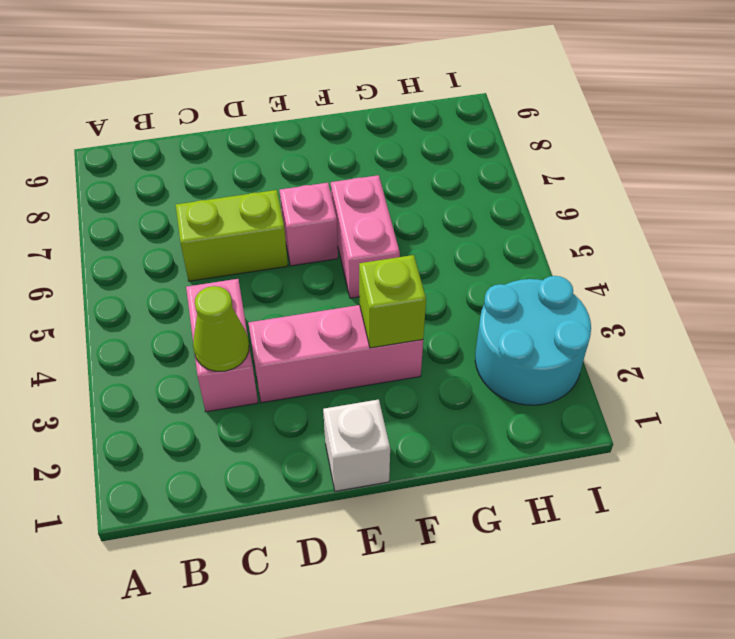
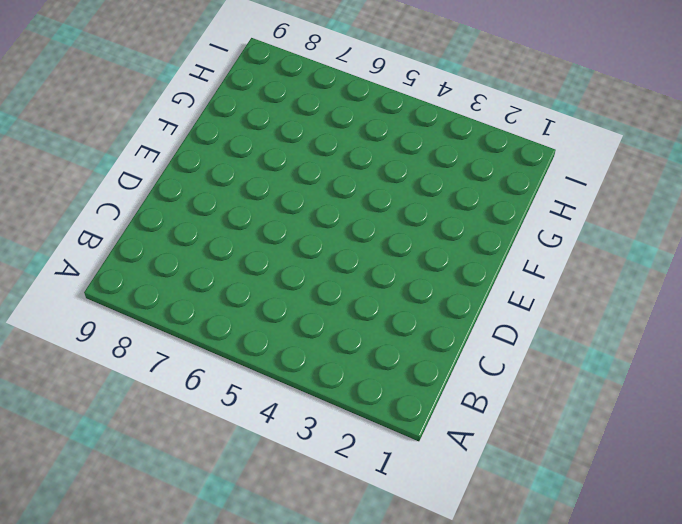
none -> pink 1x2 brick [186,279,258,412]
none -> lime 1x2 brick [176,190,288,281]

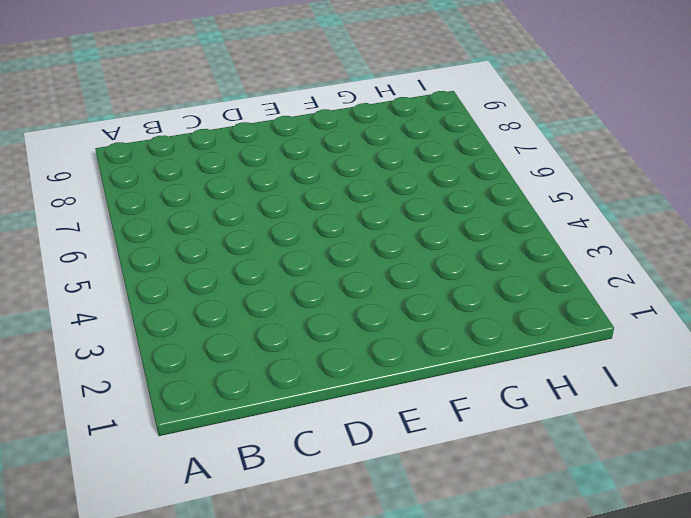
none -> pink 1x2 brick [186,279,258,412]
none -> lime 1x2 brick [176,190,288,281]

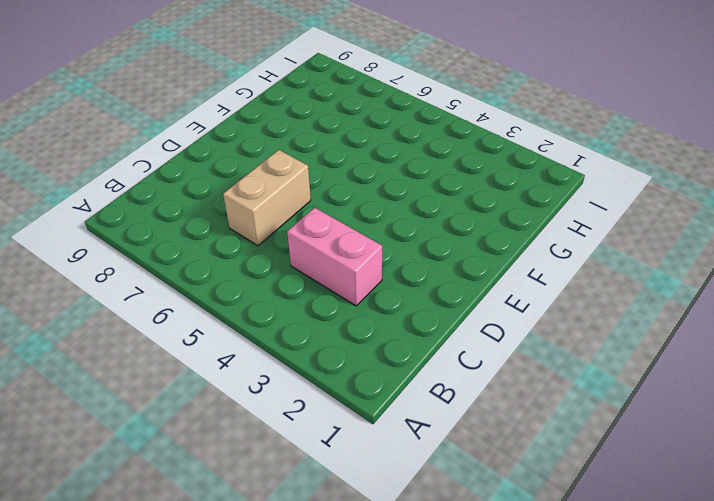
tan 1x2 brick [223,150,311,246] -> lime 1x2 brick [176,190,288,281]
none -> pink 1x3 brick [248,305,423,403]
none -> white 1x1 brick [323,399,390,491]

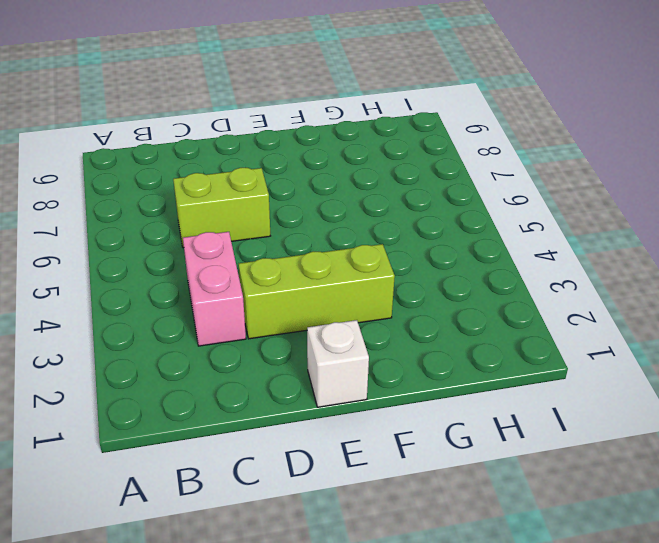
lime 1x3 brick [239,244,395,339] -> pink 1x3 brick [248,305,423,403]
none -> pink 1x1 brick [280,183,338,266]
none -> pink 1x2 brick [331,175,400,298]

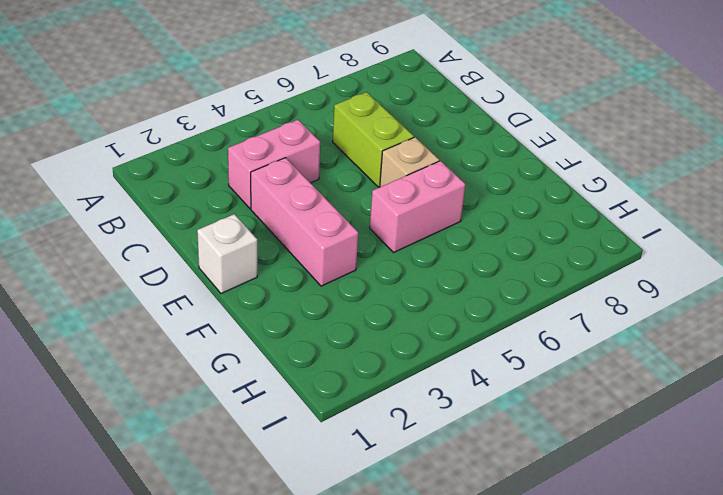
tan 1x1 brick [380,137,439,187] -> pink 1x1 brick [280,183,338,266]
none -> cyan 2x2 round brick [475,276,591,405]
none -> lime 1x1 cone [193,286,249,371]

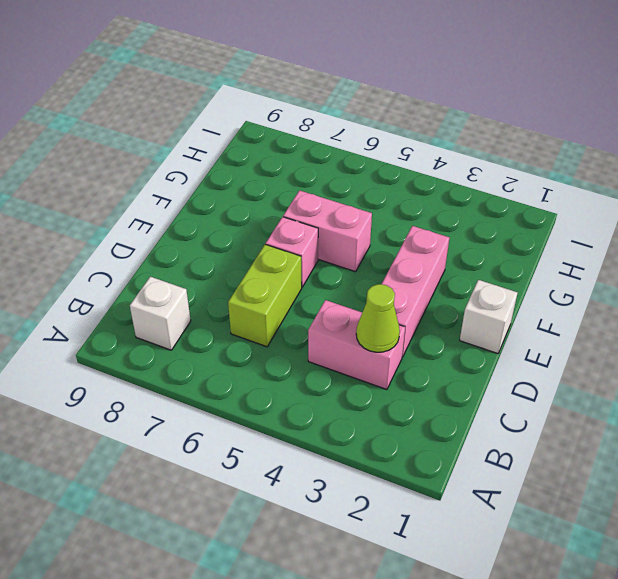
white 1x1 brick [130,277,191,350] -> none
none -> cyan 2x2 round brick [475,276,591,405]
none -> lime 1x1 brick [359,255,426,348]

